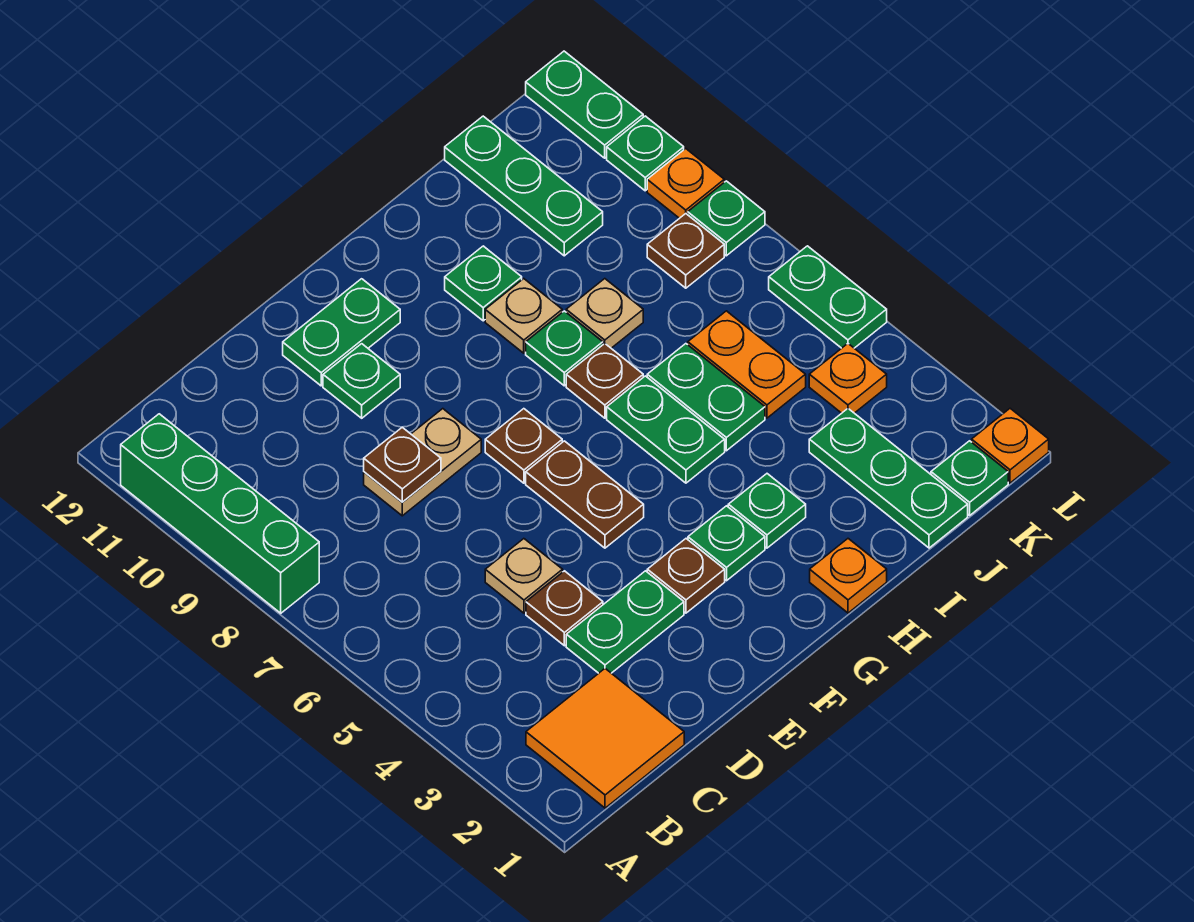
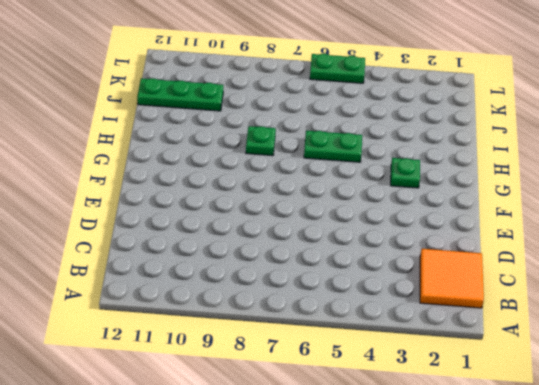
none -> green 1x4 brick [121,414,319,613]
none -> green 1x2 plate [566,571,684,673]
none -> brown 1x1 plate [526,571,603,646]
none -> tan 1x1 plate [485,539,563,613]

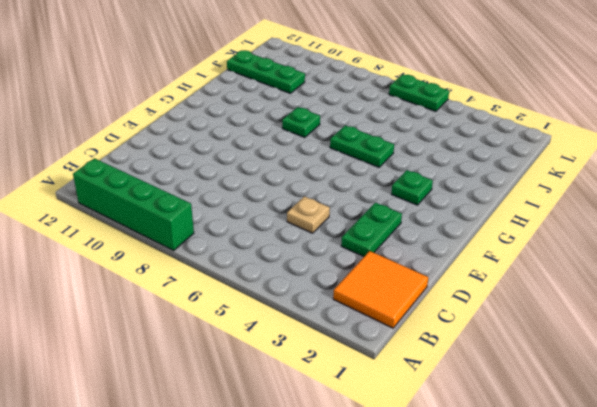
none -> brown 1x1 plate [526,571,603,646]
none -> tan 1x2 plate [364,409,481,516]
none -> green 1x1 plate [323,344,400,418]
none -> green 1x2 plate [283,279,400,386]

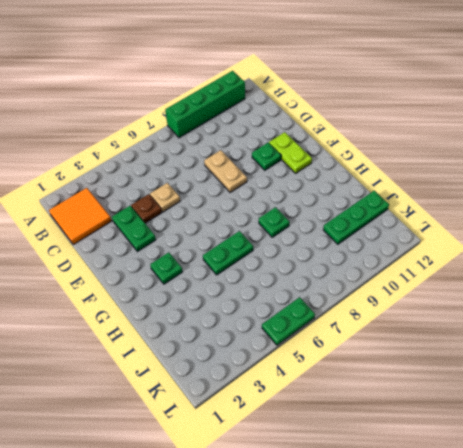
lime 1x2 plate [269,132,312,173] -> green 1x2 plate [283,279,400,386]
none -> brown 1x1 plate [647,539,725,613]
none -> brown 1x2 plate [526,441,644,548]
none -> brown 1x1 plate [485,409,562,483]
none -> orange 1x1 plate [810,539,887,613]

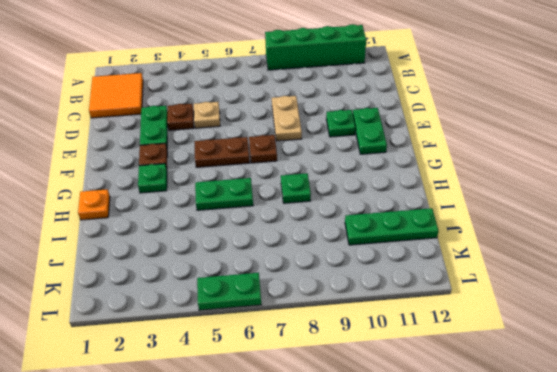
none -> green 1x1 plate [728,474,806,548]
none -> brown 1x1 plate [566,344,643,418]
none -> tan 1x1 plate [485,279,562,353]
none -> green 1x1 plate [445,246,522,321]

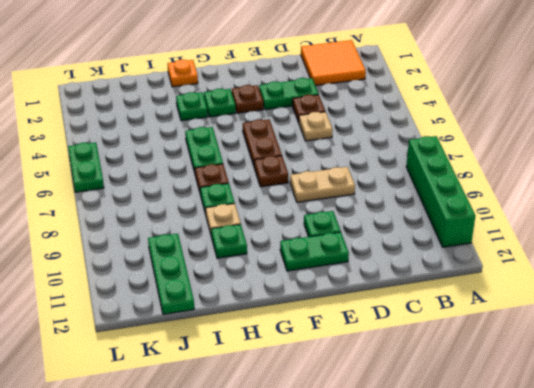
none -> green 1x2 plate [647,344,765,451]
none -> tan 1x1 plate [566,279,643,348]
none -> green 1x3 plate [809,409,968,548]
none -> orange 1x2 plate [688,311,806,418]

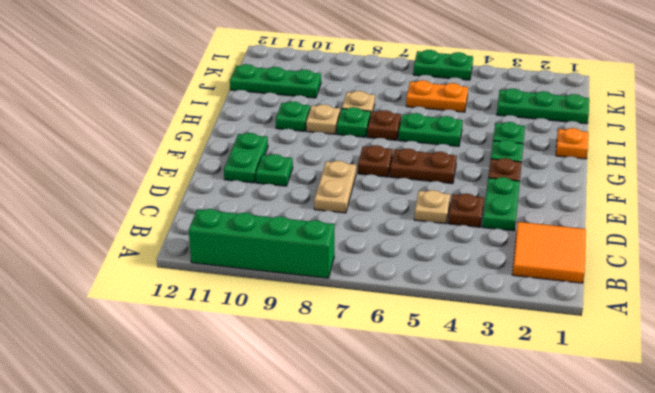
none -> green 1x2 plate [647,344,765,451]
none -> green 1x1 plate [931,441,1008,515]
none -> orange 1x1 plate [809,344,887,413]
none -> brown 1x1 plate [647,214,724,288]

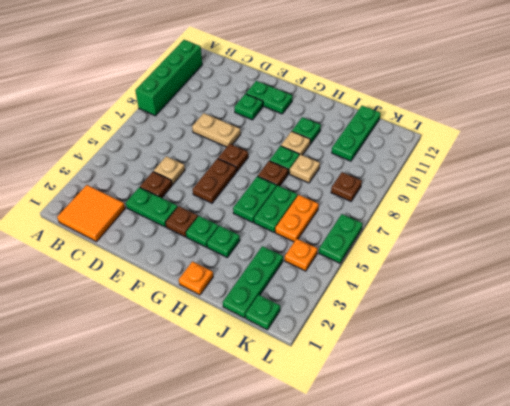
none -> orange 1x1 plate [972,408,1049,483]
none -> green 1x1 plate [688,181,765,256]
none -> orange 1x1 plate [647,149,724,218]
none -> green 1x1 plate [607,116,684,191]

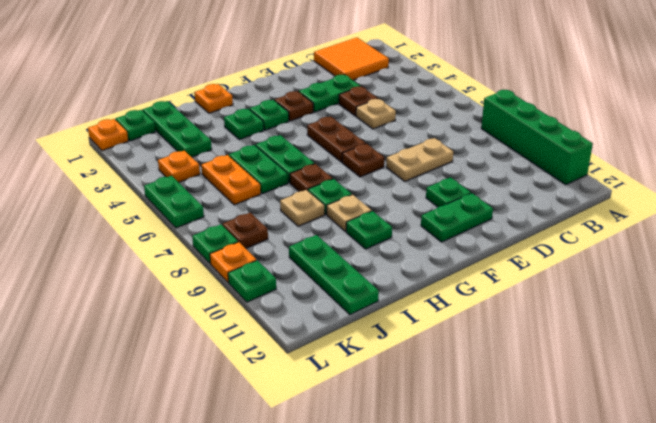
none -> green 1x2 plate [526,51,643,158]
none -> brown 1x1 plate [364,427,441,502]

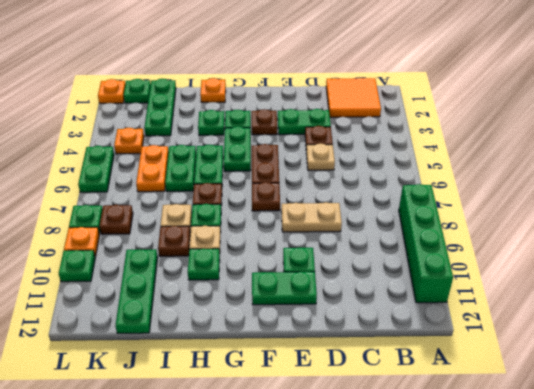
green 1x2 plate [224,127,251,171] -> green 1x2 plate moved to [526,51,643,158]
brown 1x1 plate [158,226,190,256] -> brown 1x1 plate moved to [364,427,441,502]

